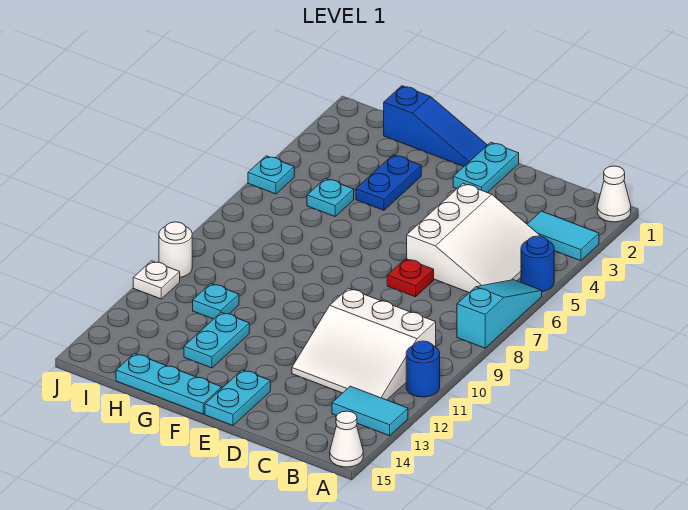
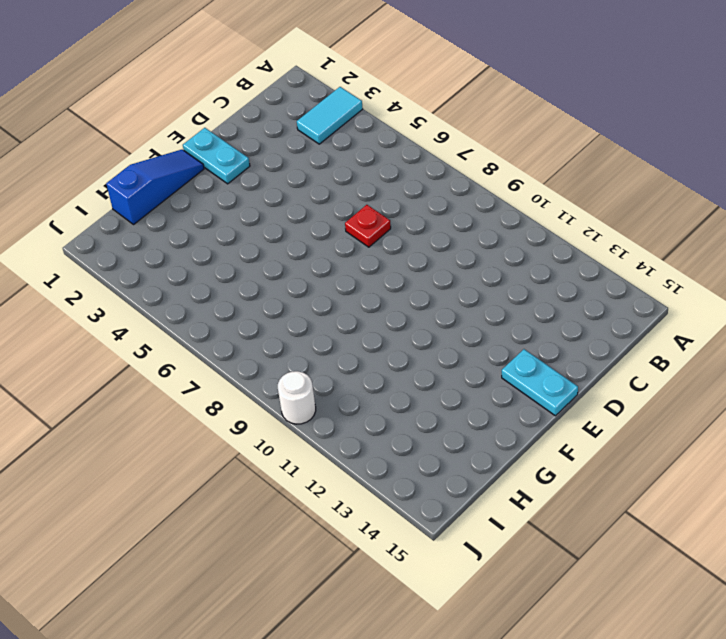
none -> white 1x1 cone [597,166,631,222]
none -> blue 1x1 round brick [521,236,554,292]
none -> cyan 1x3 slope [457,280,542,348]

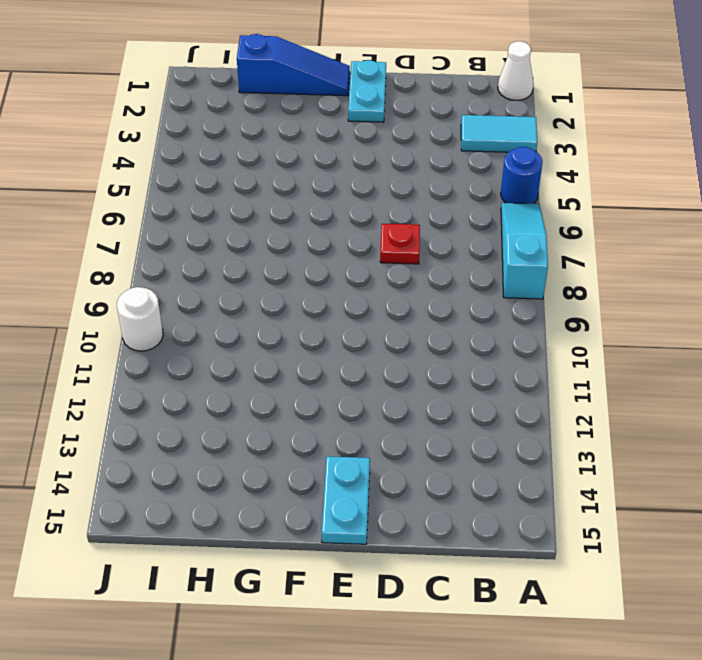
none -> blue 1x1 round brick [406,341,440,397]
none -> cyan 1x2 tile [332,386,408,436]
none -> white 1x1 cone [330,411,363,467]

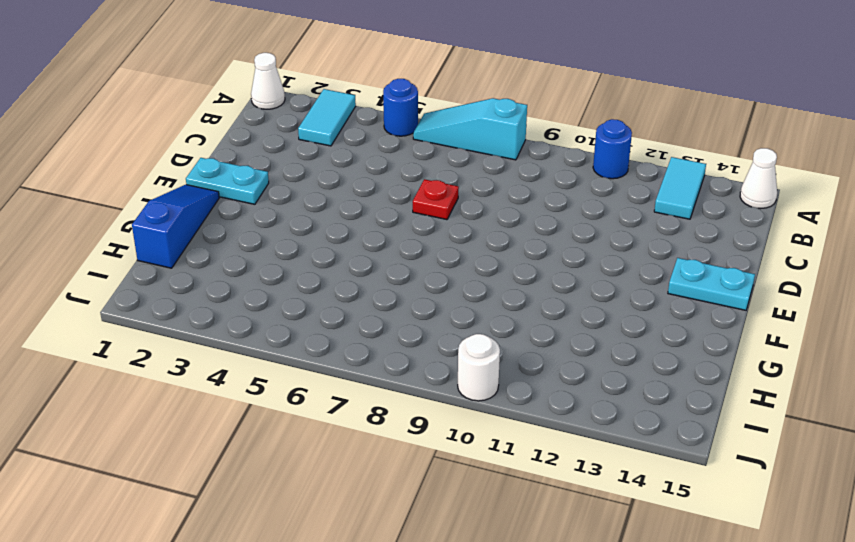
none -> white 3x3 slope [407,183,541,293]
none -> white 3x3 slope [292,288,436,400]
none -> cyan 1x3 plate [116,353,222,414]

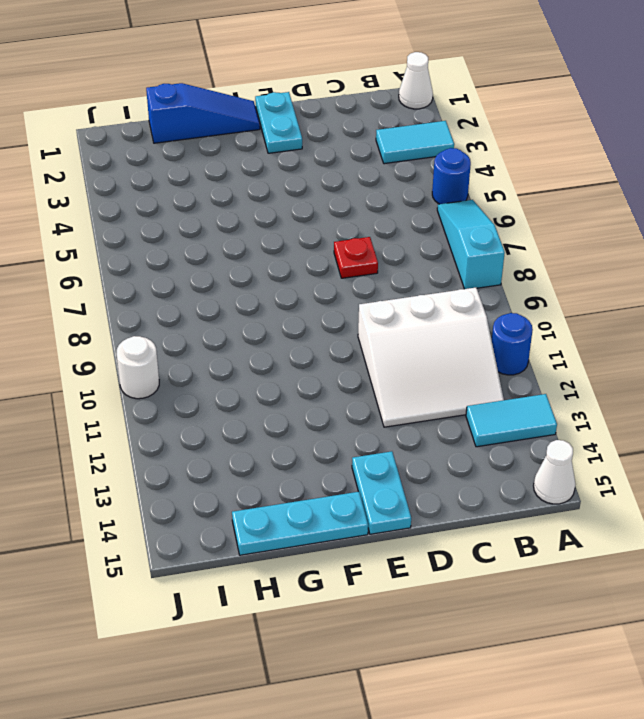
none -> white 3x3 slope [407,183,541,293]
none -> blue 1x2 plate [356,155,421,210]
none -> cyan 1x2 plate [184,312,249,368]

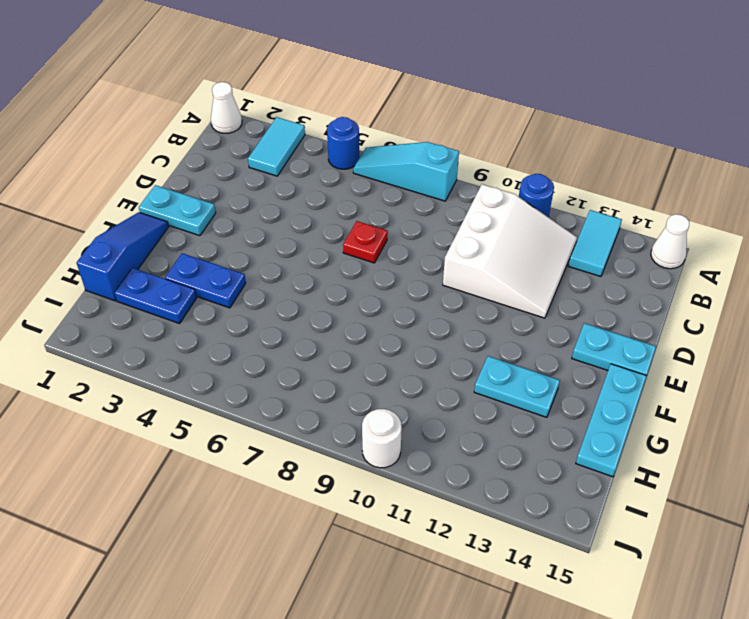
blue 1x2 plate [114,268,197,324] -> none
none -> white 3x3 slope [407,183,541,293]
none -> cyan 1x1 plate [307,179,354,216]
none -> cyan 1x1 plate [193,284,239,319]

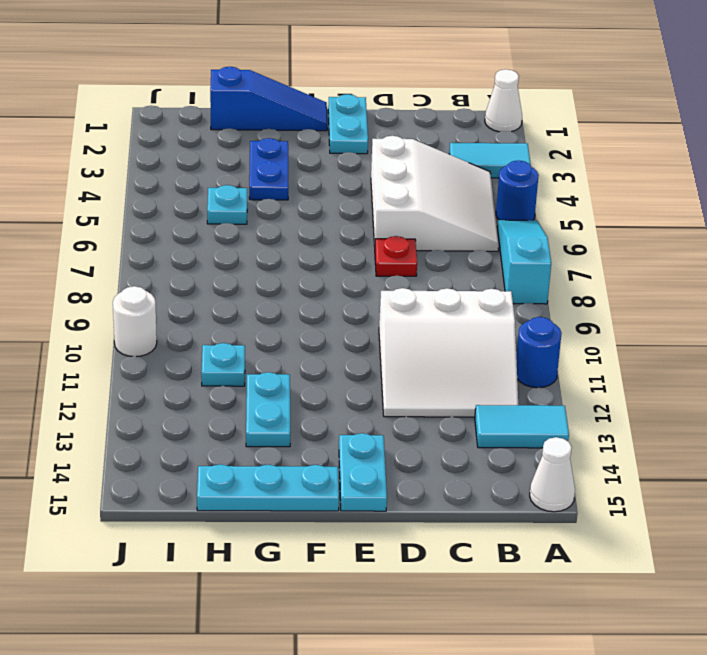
none -> cyan 1x1 plate [248,156,294,194]
none -> white 1x1 plate [133,261,180,299]

